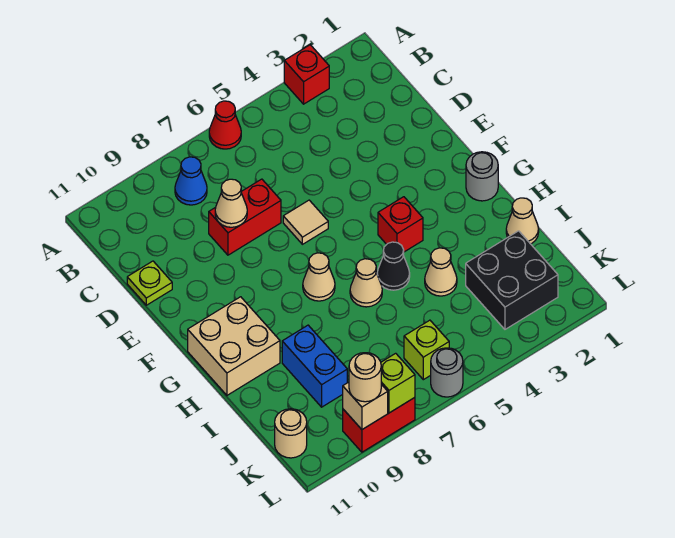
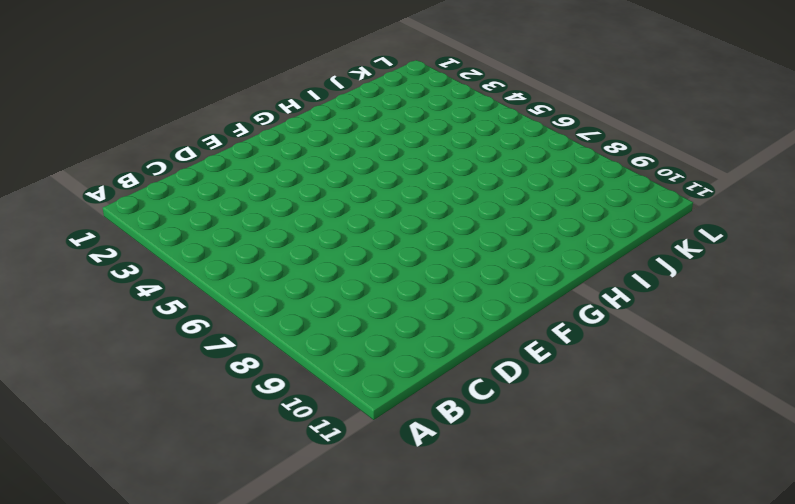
none -> red 1x1 brick [284,45,329,104]
none -> red 1x1 cone [209,101,241,149]
none -> blue 1x1 cone [175,157,207,205]

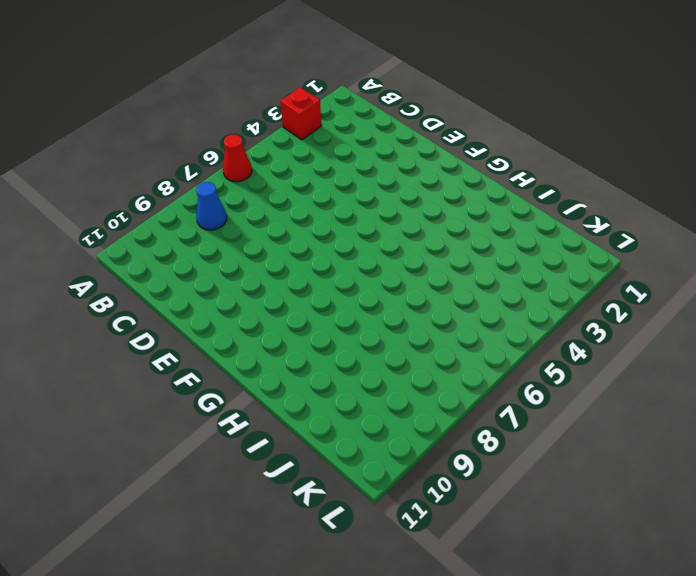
none -> red 1x2 brick [209,179,281,255]
none -> lime 1x1 plate [127,261,172,305]
none -> tan 1x1 tile [283,200,328,244]

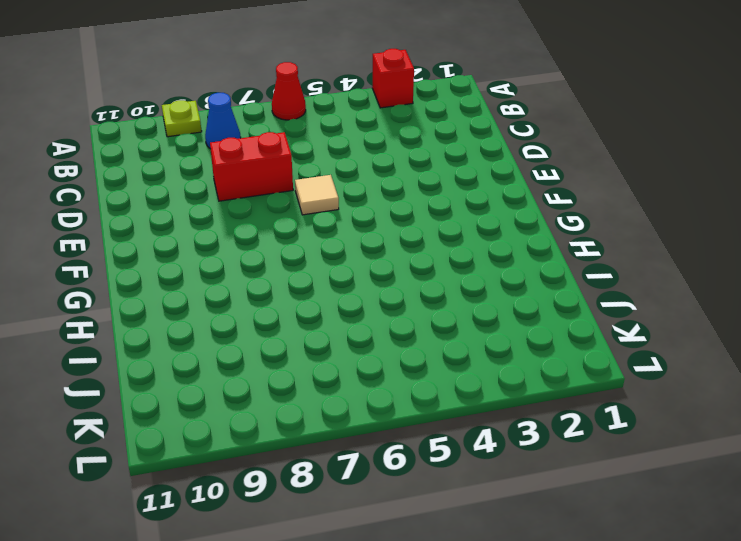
lime 1x1 plate [162,100,202,137] -> lime 1x1 plate moved to [127,261,172,305]
none -> grey 1x1 round brick [466,152,498,201]
none -> red 1x1 brick [378,197,423,252]
none -> tan 1x1 cone [303,253,335,301]

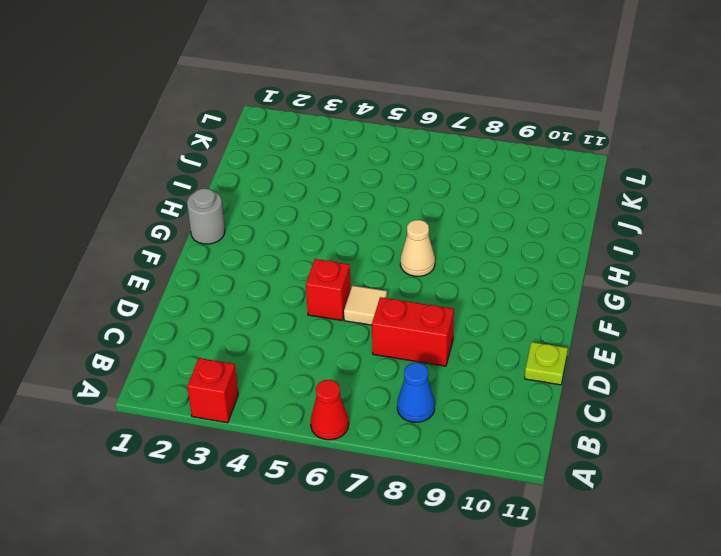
red 1x1 brick [306,259,351,320] -> red 1x1 brick moved to [378,197,423,252]
none -> tan 2x2 brick [188,297,280,395]
none -> black 1x1 cone [377,242,410,290]
none -> tan 1x1 cone [350,259,382,307]

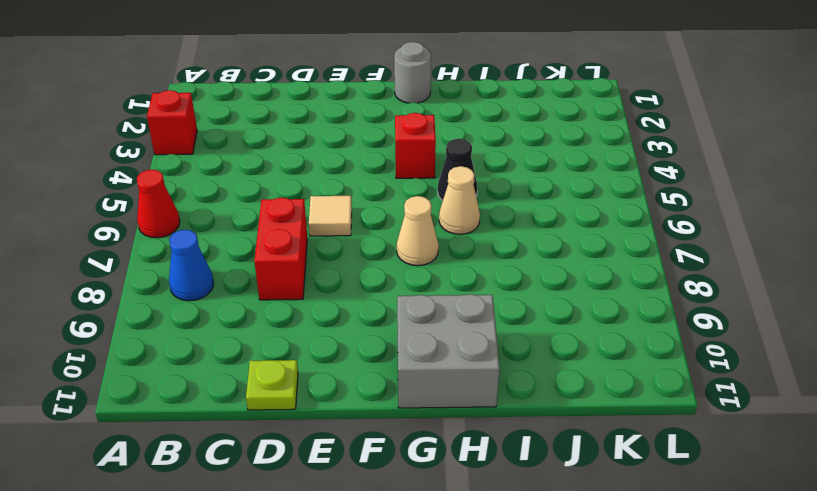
grey 2x2 brick [397,294,500,408] -> tan 2x2 brick [188,297,280,395]
none -> tan 1x1 cone [506,198,539,244]
none -> tan 1x1 cone [425,248,457,296]
none -> blue 1x2 brick [282,325,347,407]

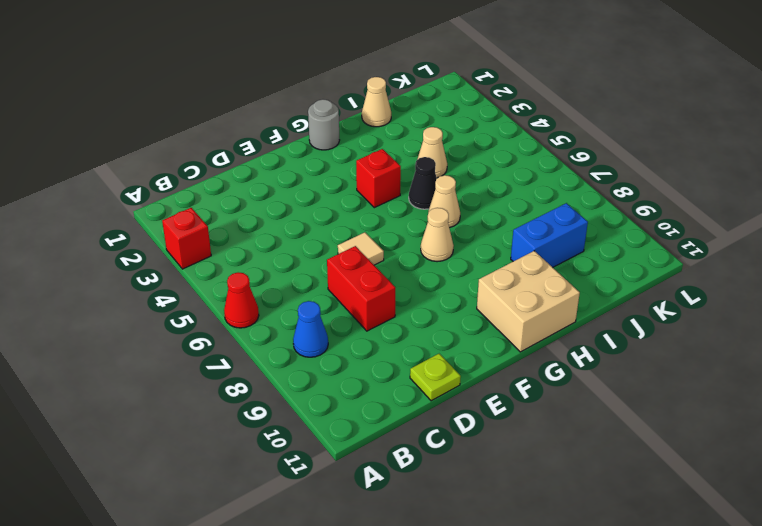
none -> black 2x2 brick [466,231,558,329]
none -> lime 1x1 brick [404,320,449,380]
none -> tan 1x1 round brick [275,409,307,458]

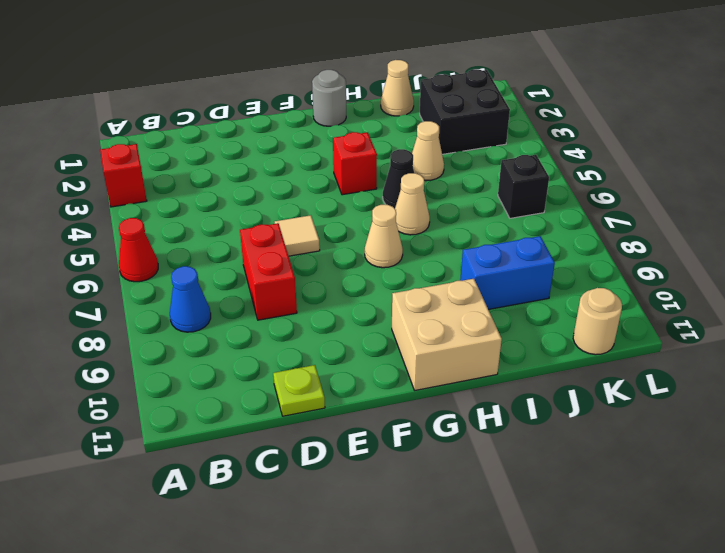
black 1x1 brick [498,155,549,218] -> lime 1x1 brick [404,320,449,380]
none -> grey 1x1 round brick [431,348,463,397]
none -> red 1x2 brick [343,398,415,452]
none -> tan 1x1 cone [215,179,247,227]

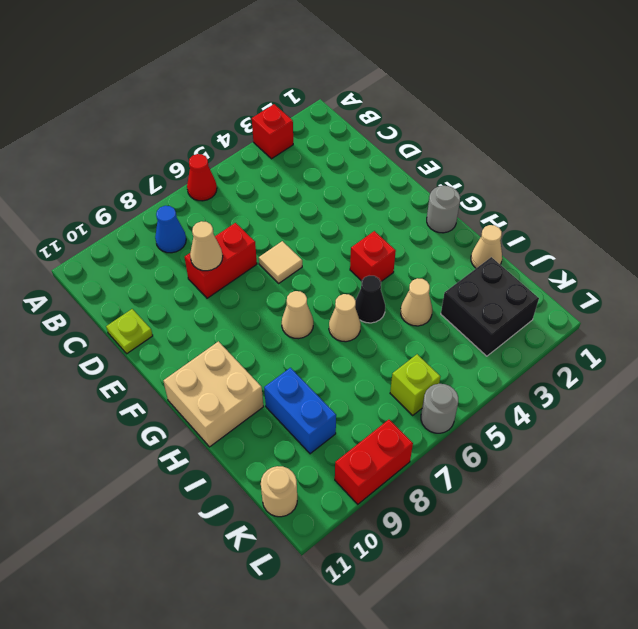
none -> lime 1x1 brick [381,353,415,413]
none -> tan 1x1 brick [343,382,388,429]
none -> tan 1x1 round brick [349,353,381,402]

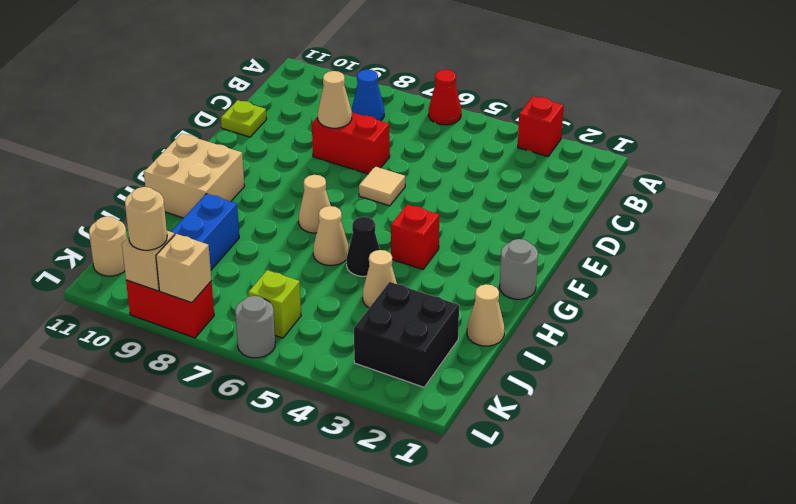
tan 1x1 brick [156,234,212,303] -> lime 1x1 brick [381,353,415,413]

